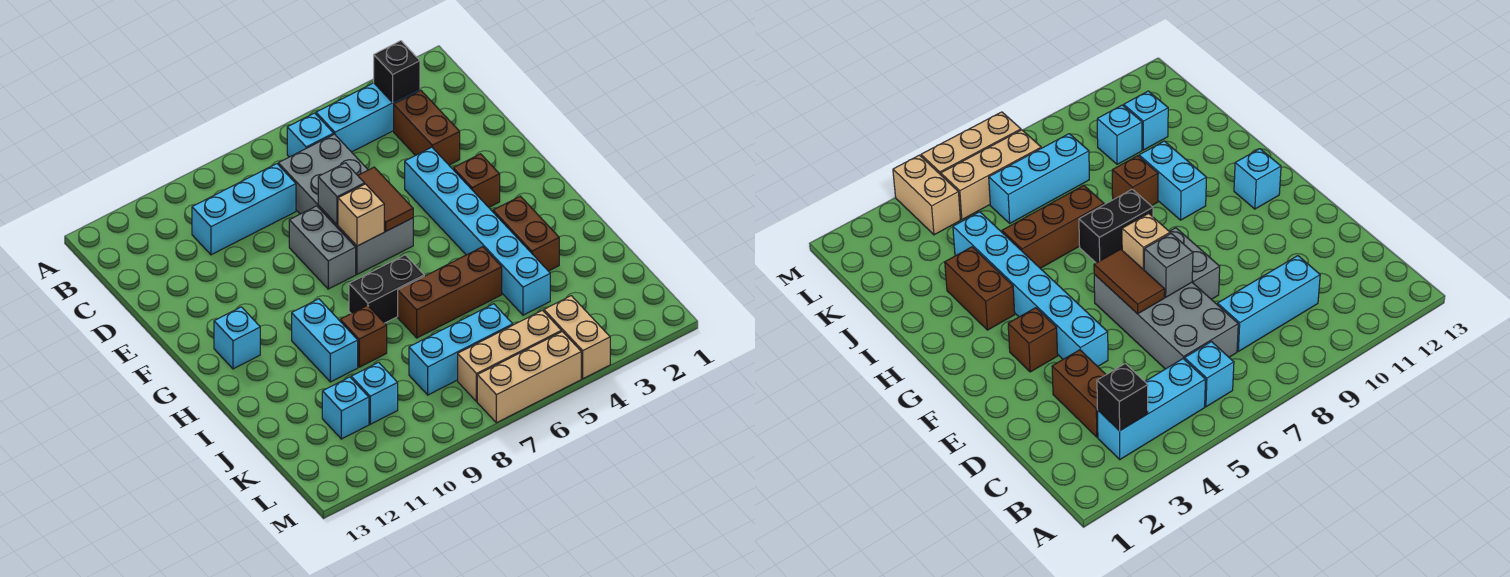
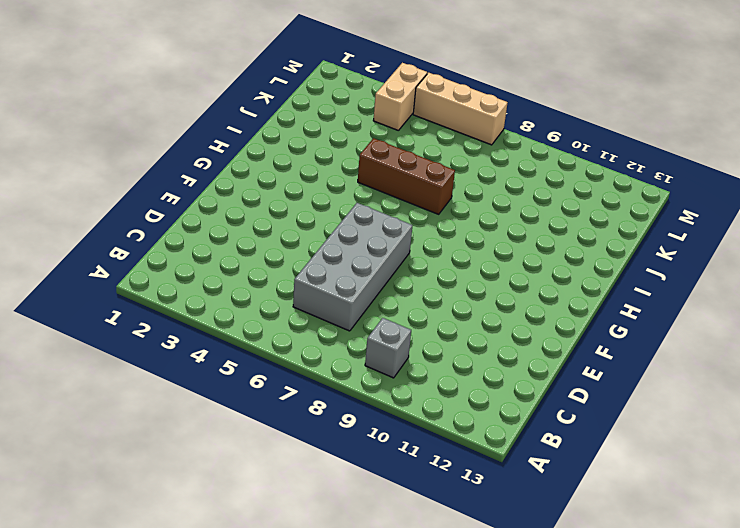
grey 1x1 brick [365,318,411,378] -> grey 1x1 brick moved to [318,163,365,225]
none -> cyan 1x3 brick [316,83,420,152]
none -> cyan 1x1 brick [287,113,334,157]
none -> brown 1x2 brick [394,90,460,165]

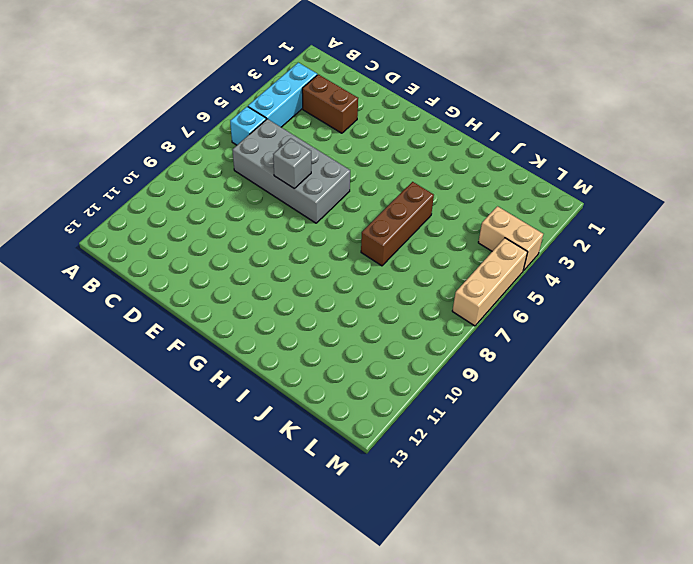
none -> cyan 1x3 brick [192,164,296,255]
none -> cyan 1x6 brick [405,147,550,315]
none -> grey 1x2 brick [289,206,356,289]

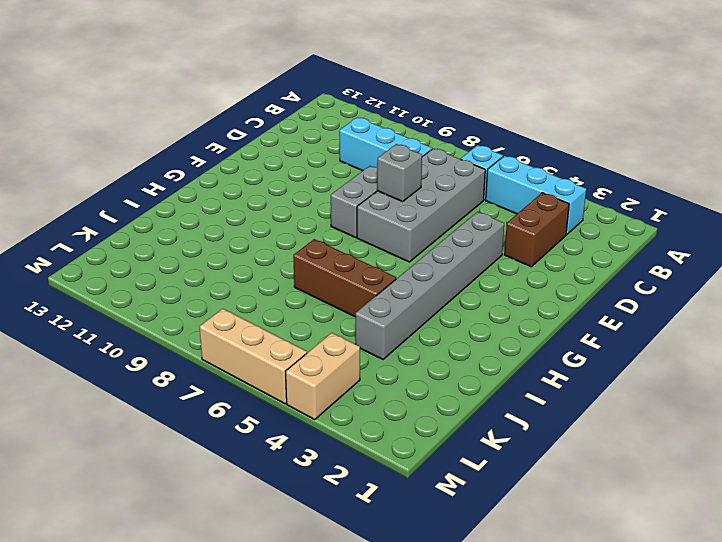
grey 1x6 brick [356,212,504,360] -> cyan 1x6 brick [405,147,550,315]
none -> brown 1x1 brick [453,154,500,207]
none -> cyan 1x1 brick [214,307,260,369]
none -> brown 1x2 brick [493,196,559,271]

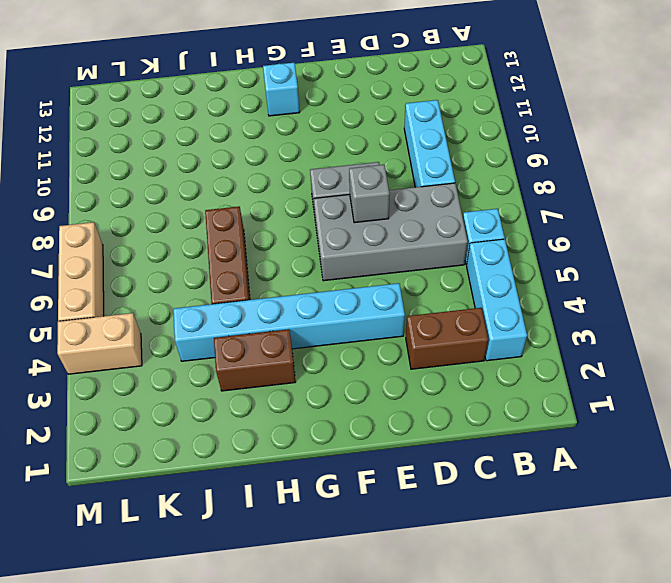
none -> brown 1x1 brick [453,154,500,207]
none -> black 1x2 brick [349,255,424,323]
none -> cyan 1x2 brick [292,299,358,382]

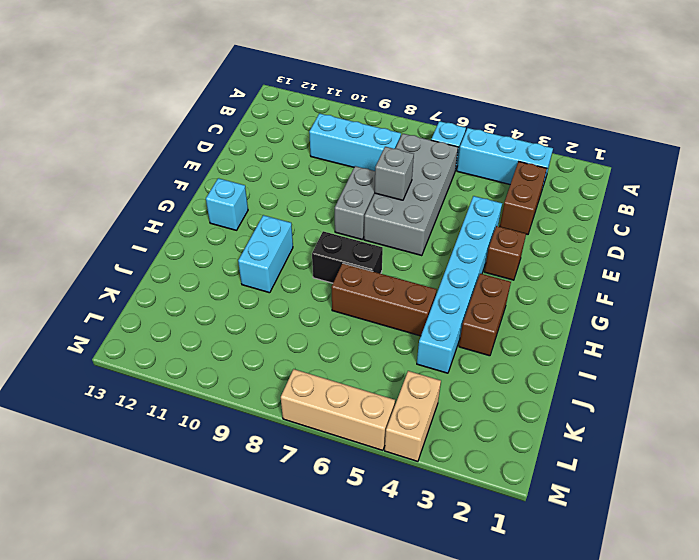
none -> brown 1x1 brick [340,305,387,367]
none -> cyan 1x3 brick [409,304,513,395]
none -> cyan 1x1 brick [351,362,398,424]

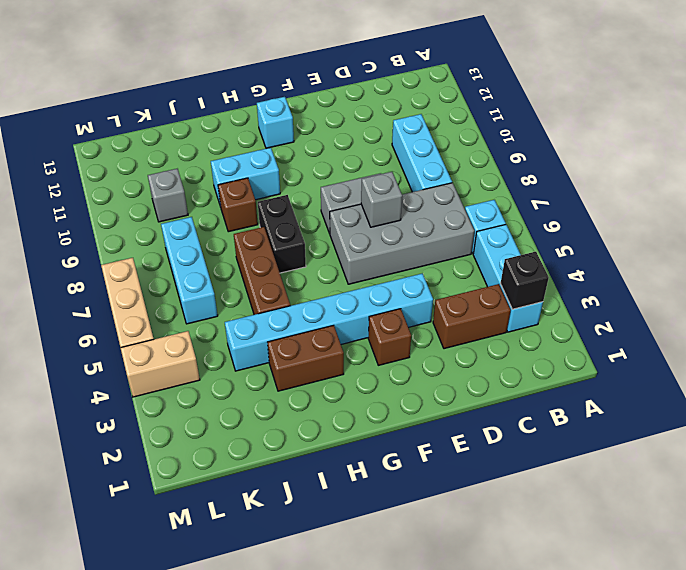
grey 1x1 brick [148,169,188,222] -> cyan 1x1 brick [351,362,398,424]
none -> cyan 1x1 brick [322,377,369,439]
none -> tan 1x3 brick [458,310,561,402]
none -> brown 1x2 tile [358,167,413,231]

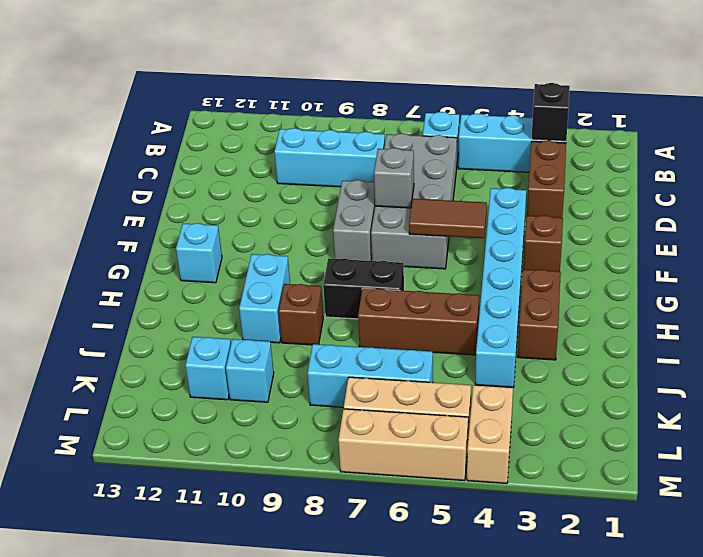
brown 1x2 tile [409,199,487,238] -> brown 1x2 tile turned to [358,167,413,231]
none -> tan 1x1 brick [338,184,384,246]

